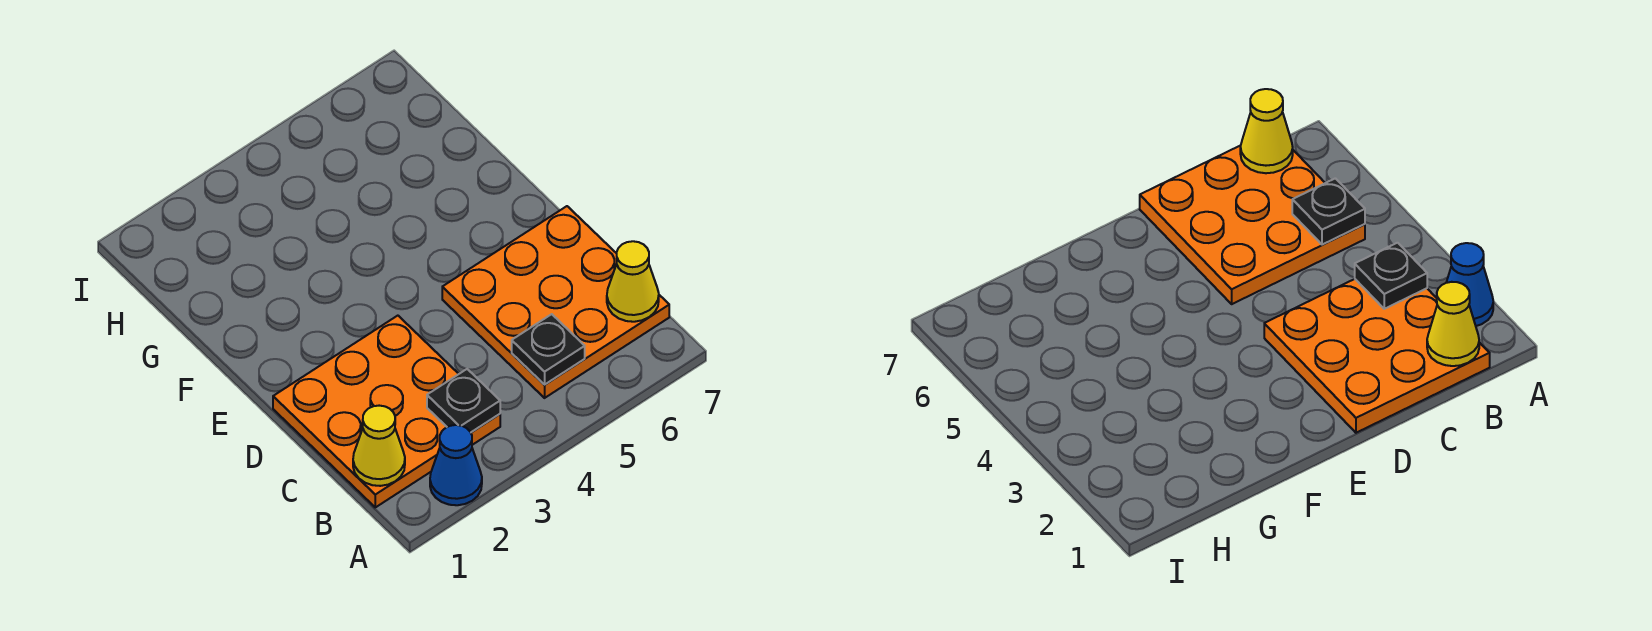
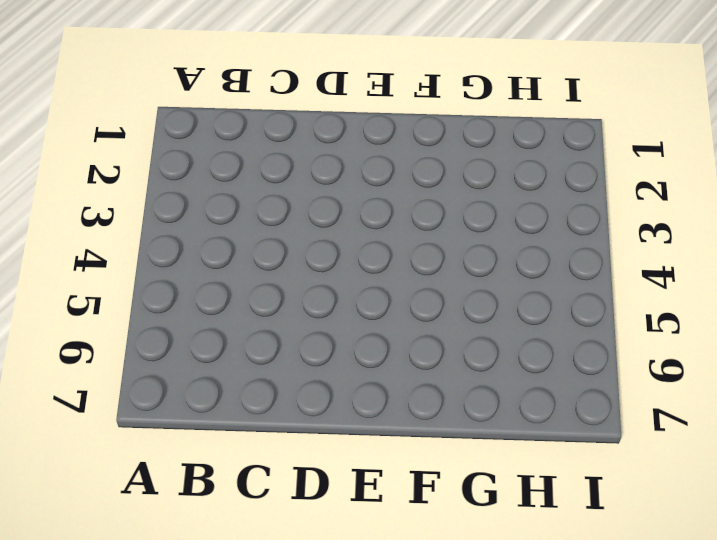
none -> blue 1x1 cone [430,425,482,505]
none -> orange 3x3 plate [273,316,500,507]

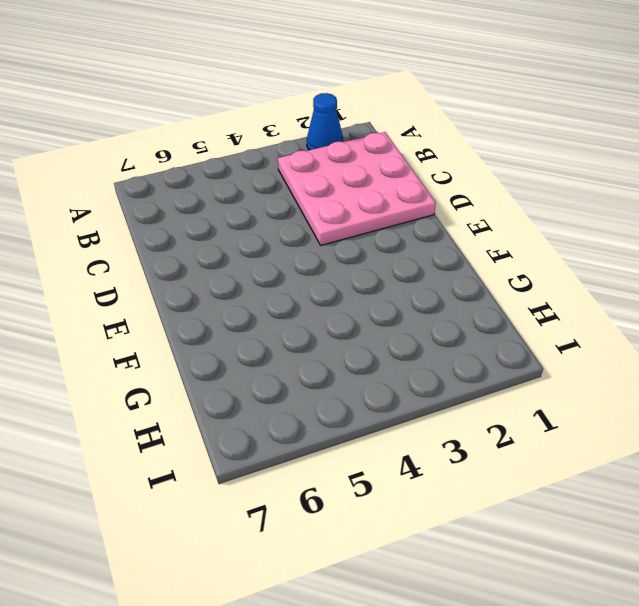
pink 3x3 plate [278,132,436,245] -> orange 3x3 plate [273,316,500,507]
none -> orange 3x3 plate [442,206,669,398]
none -> yellow 1x1 cone [353,406,405,486]

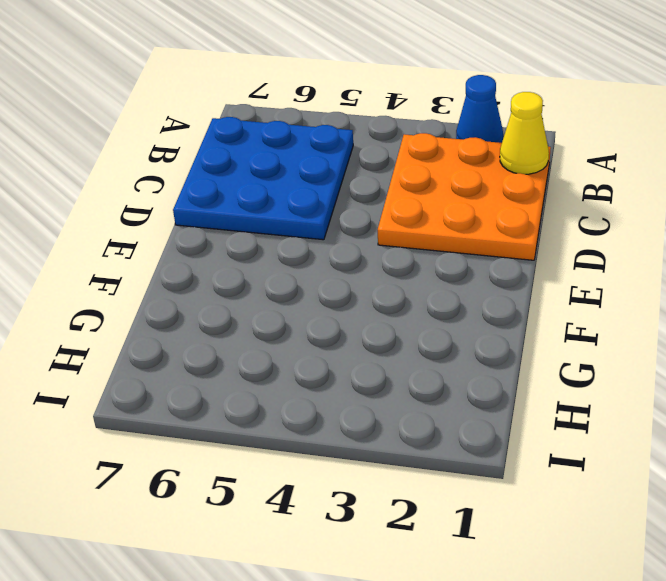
blue 3x3 plate [173,117,353,240] -> orange 3x3 plate [442,206,669,398]
none -> black 1x1 plate [427,369,500,432]
none -> black 1x1 plate [512,314,585,384]

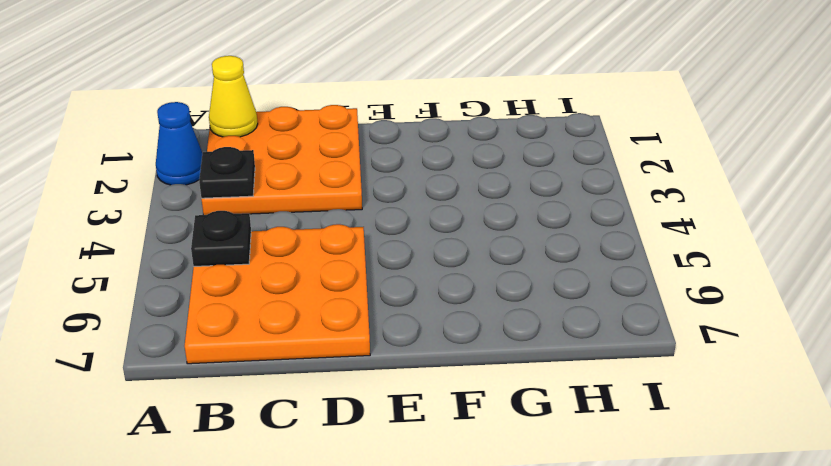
none -> yellow 1x1 cone [607,241,659,322]

